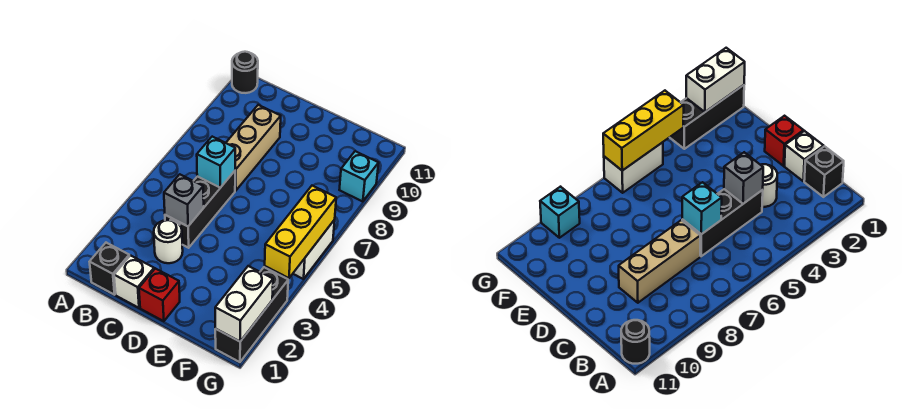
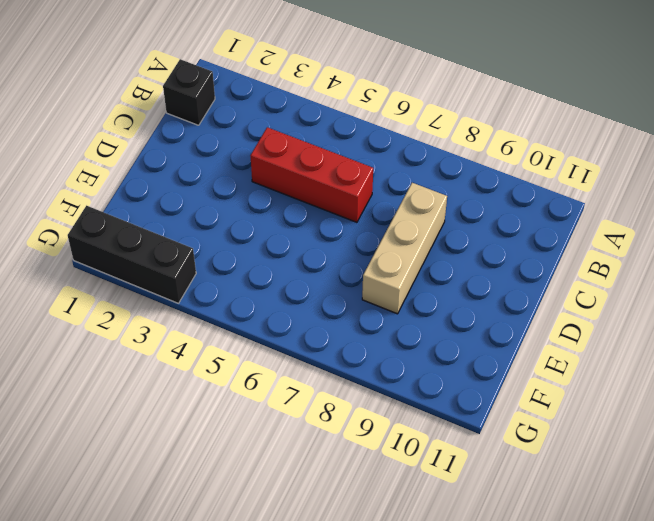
red 1x3 brick [250,127,373,222] -> black 1x3 brick [165,171,235,248]
tan 1x3 brick [362,183,447,314] -> tan 1x3 brick turned to [226,105,281,191]
none -> black 1x1 round brick [232,52,258,93]
none -> white 1x1 brick [114,255,154,308]
none -> white 1x1 round brick [154,220,183,263]

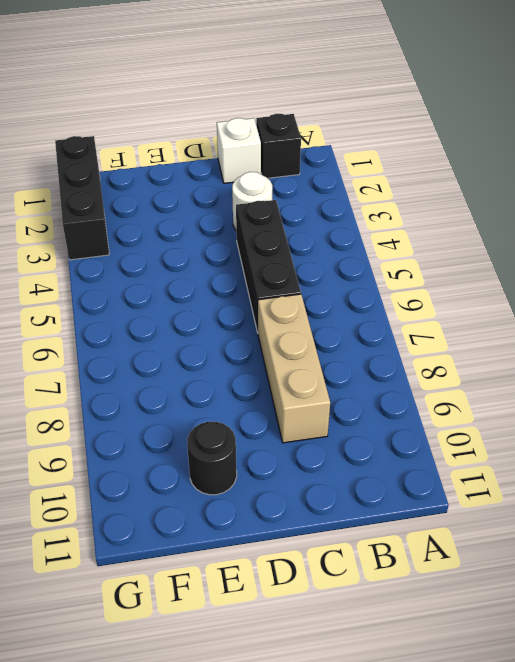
black 1x1 round brick [187,422,237,495] -> black 1x1 round brick moved to [232,52,258,93]
none -> red 1x1 brick [139,268,180,321]
none -> white 1x2 brick [293,220,335,279]
none -> cyan 1x1 brick [339,151,379,202]

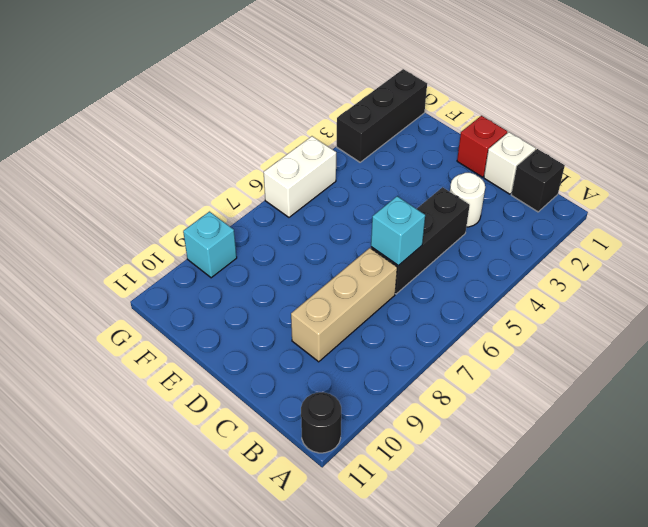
none -> grey 1x1 brick [164,174,204,226]
none -> white 1x2 brick [215,266,273,342]
none -> yellow 1x3 brick [265,186,336,278]

